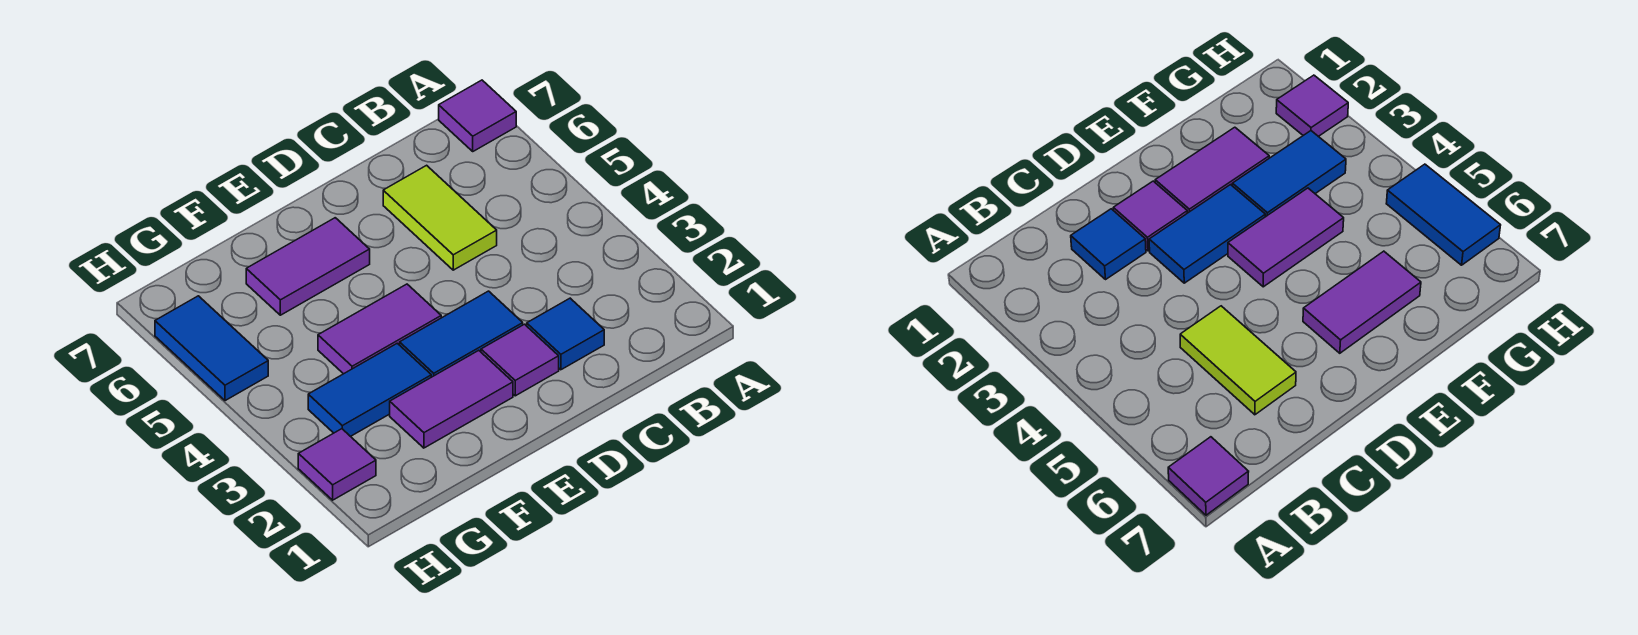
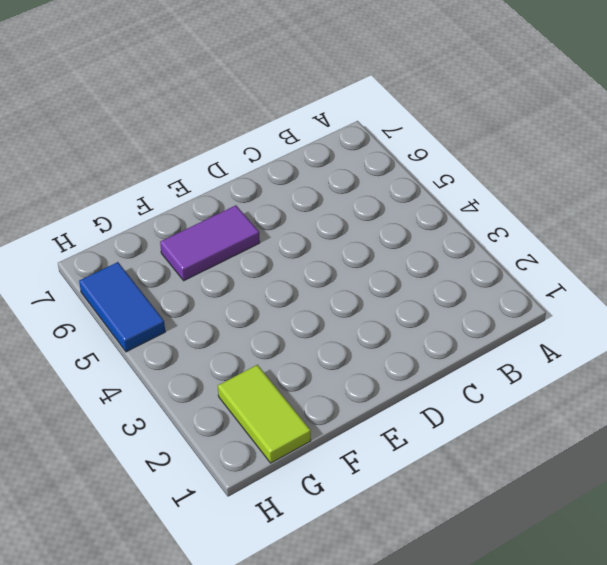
lime 1x2 tile [218,365,311,463] -> lime 1x2 tile moved to [383,165,497,270]
none -> purple 1x1 tile [439,80,516,151]
none -> blue 1x1 tile [527,298,604,370]

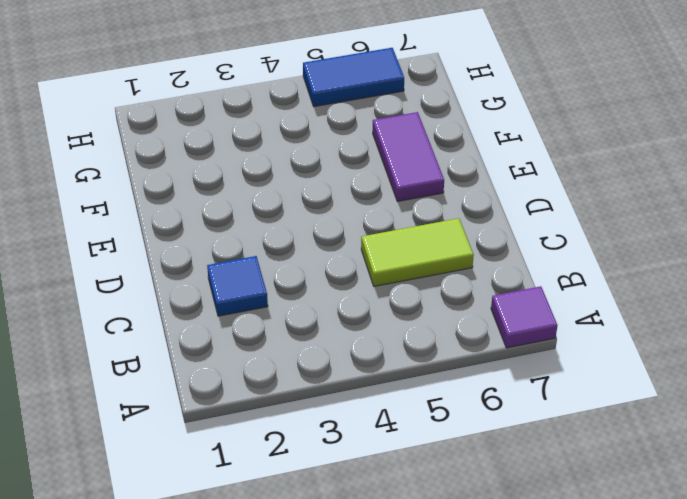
none -> purple 1x1 tile [481,324,559,396]
none -> blue 1x2 tile [400,291,523,377]

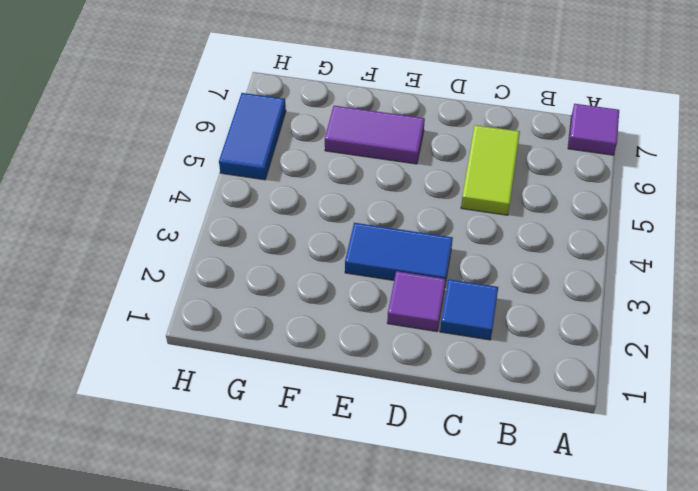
none -> purple 1x2 tile [390,350,513,448]
none -> purple 1x2 tile [318,284,441,374]

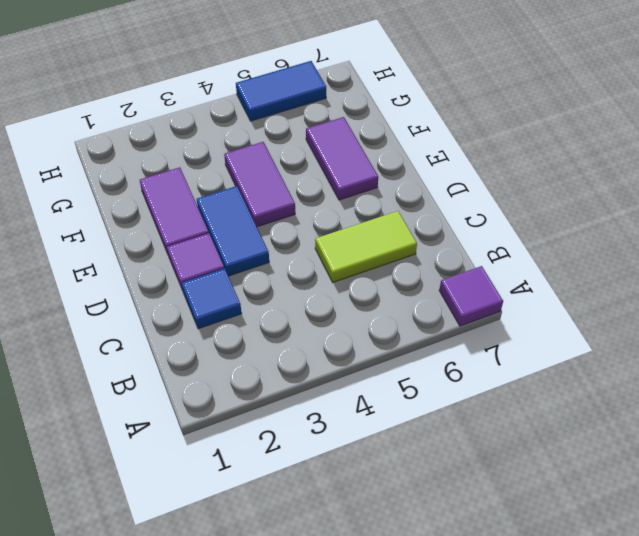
none -> blue 1x2 tile [308,343,431,437]
none -> purple 1x1 tile [298,429,376,500]

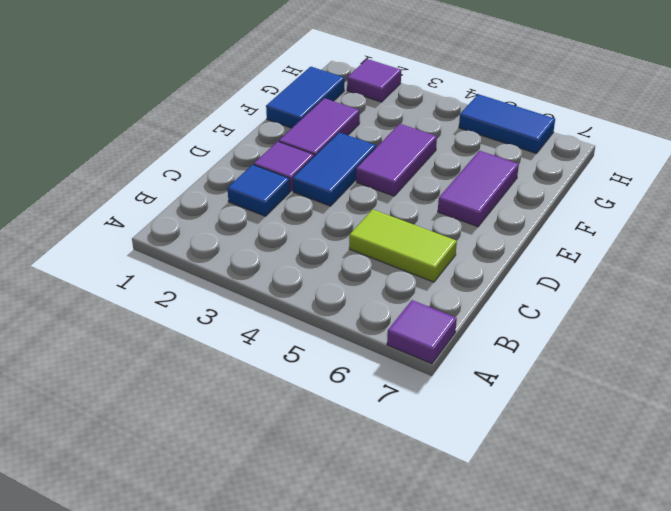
blue 1x2 tile [266,67,344,128] -> blue 1x2 tile moved to [308,343,431,437]

